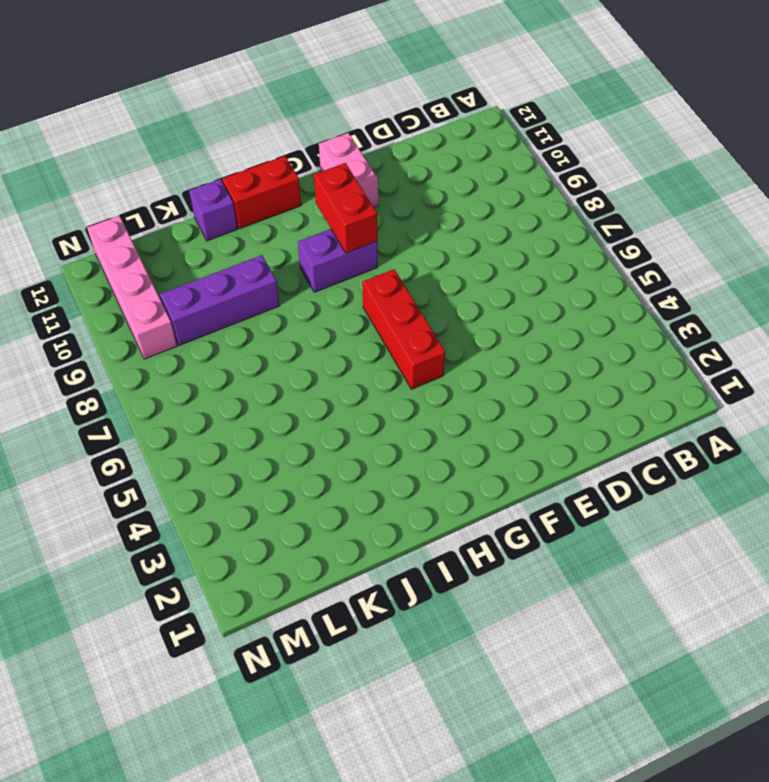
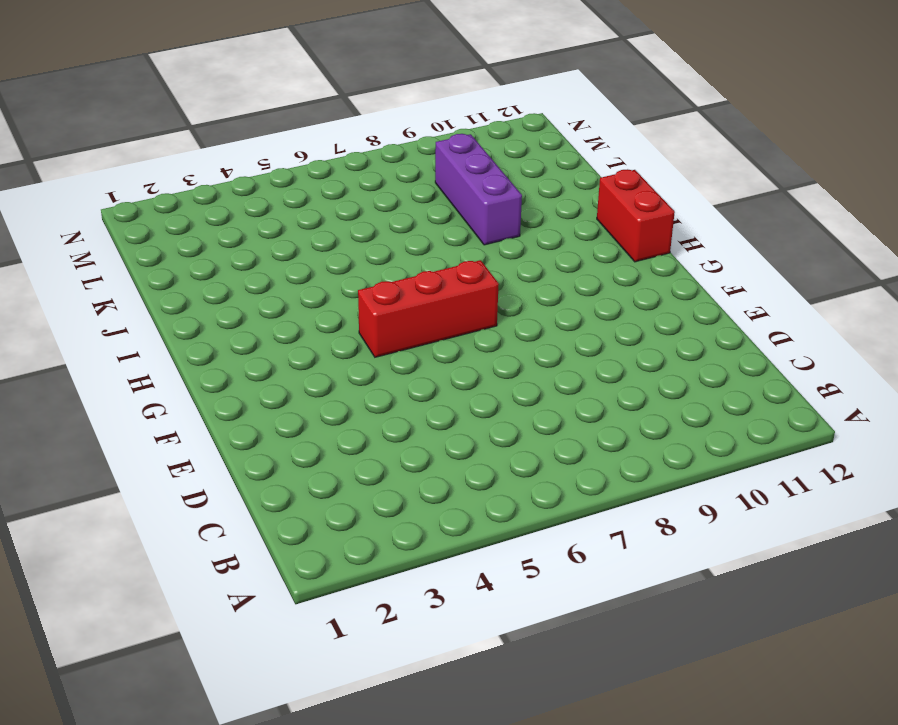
none -> pink 1x2 brick [319,133,378,208]
none -> purple 1x2 brick [298,229,377,292]

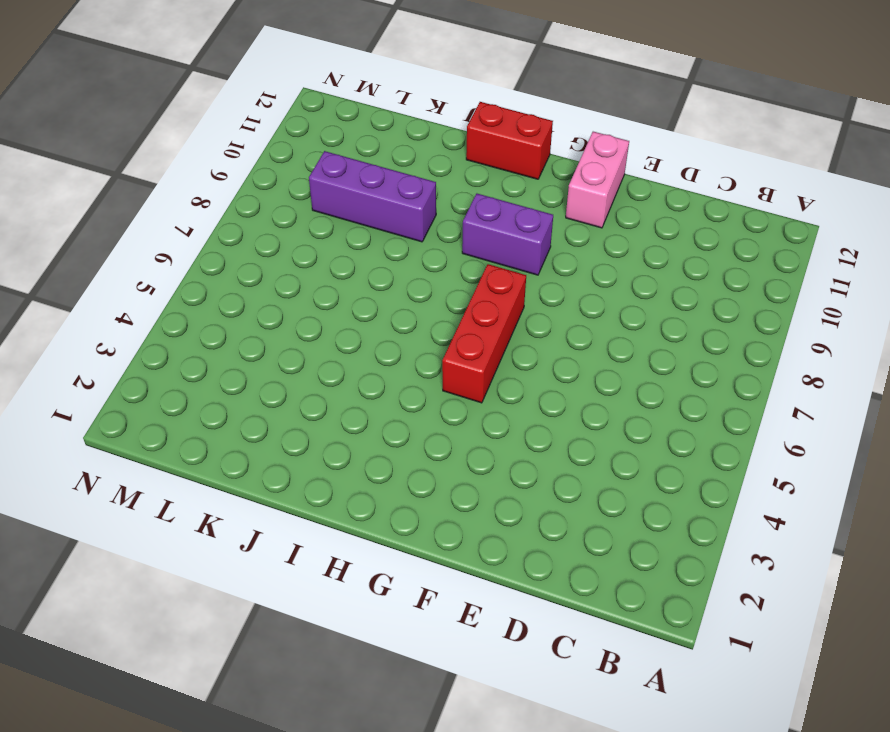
none -> purple 1x1 brick [189,179,238,241]
none -> pink 1x4 brick [87,216,177,359]

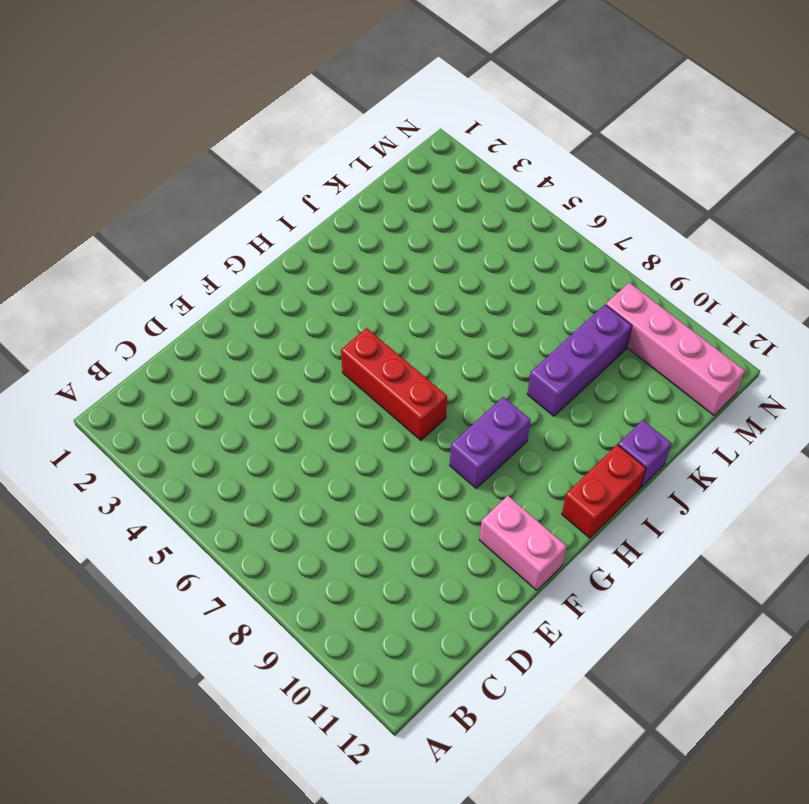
none -> red 1x2 brick [314,163,377,253]

